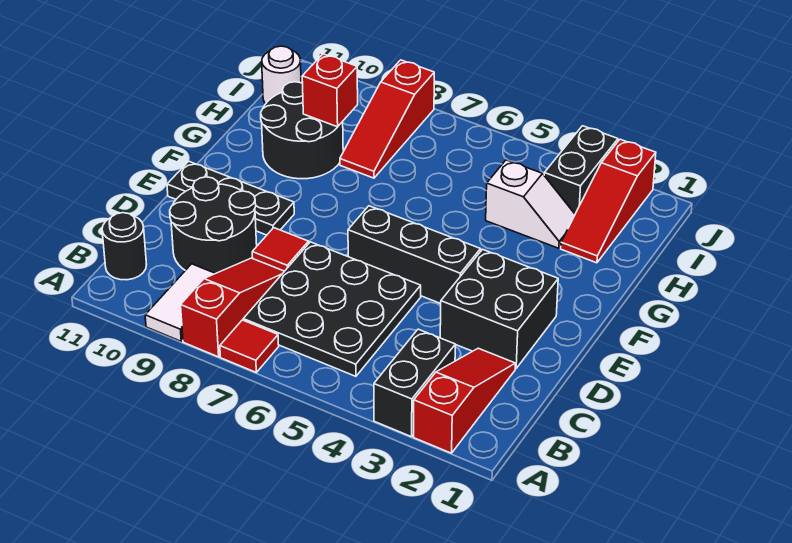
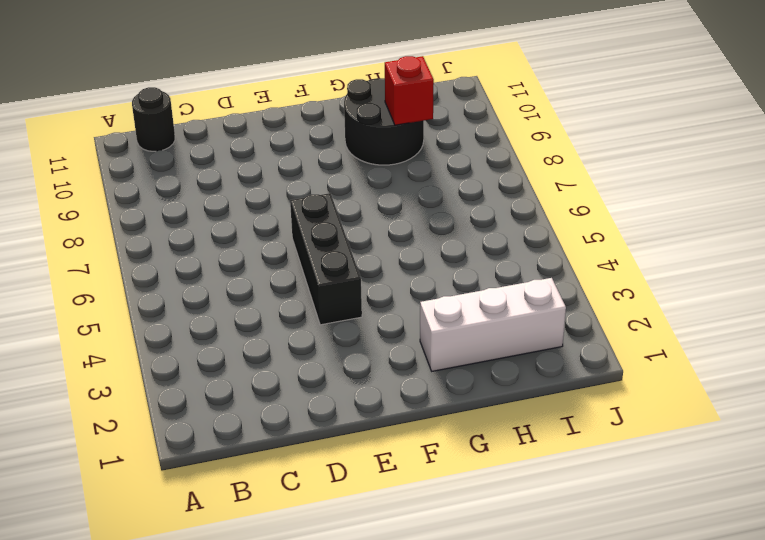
white 1x3 brick [420,278,566,371] -> red 1x3 slope [561,139,656,263]
none -> red 1x3 slope [414,348,516,453]
none -> black 1x2 brick [374,329,455,437]
none -> red 1x1 tile [220,320,279,372]

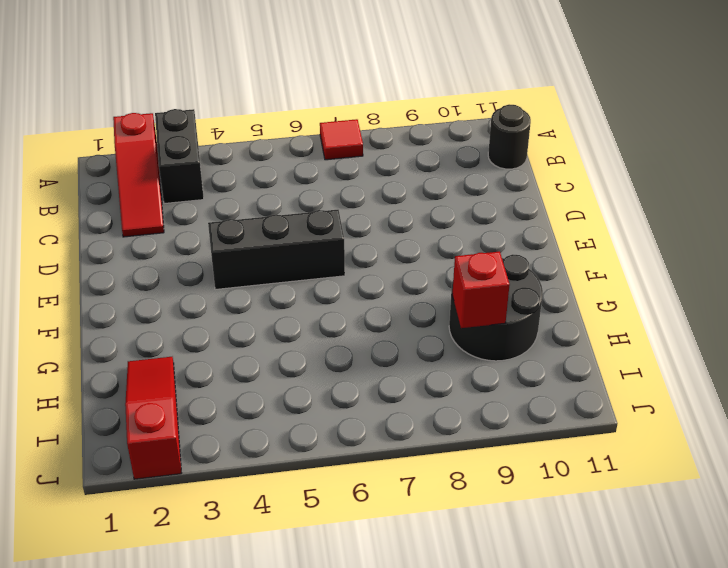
none -> red 1x3 slope [181,258,284,357]
none -> white 1x2 tile [145,264,215,341]
none -> black 3x3 plate [243,242,421,376]

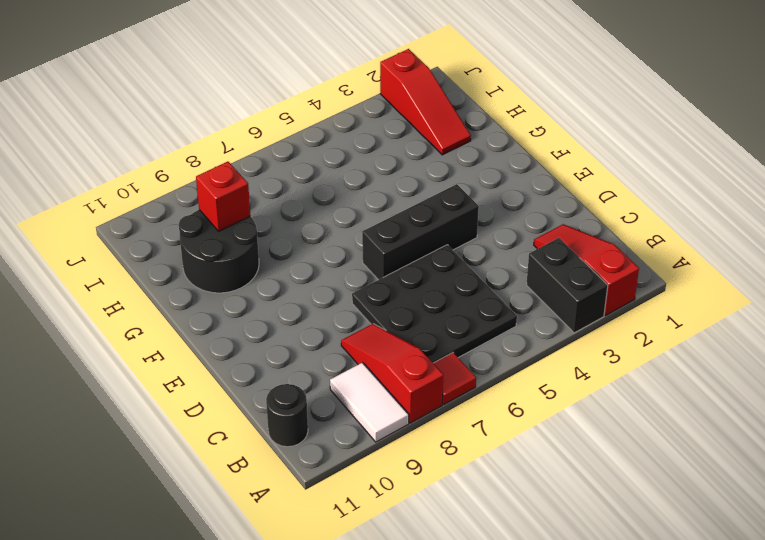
none -> black 2x2 round brick [170,177,257,273]
none -> black 2x2 brick [440,249,558,368]
none -> red 1x1 tile [252,228,309,271]

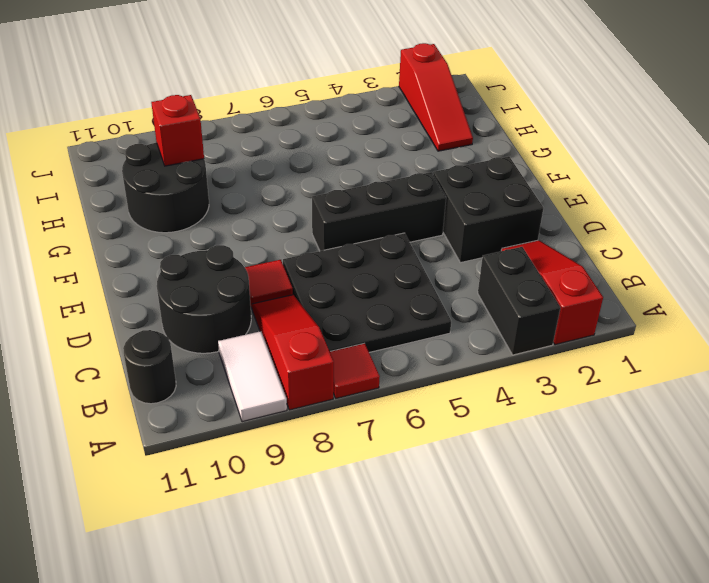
none -> black 1x3 plate [167,161,294,235]
none -> white 1x2 slope [486,160,575,248]
none -> red 1x3 slope [340,60,434,178]

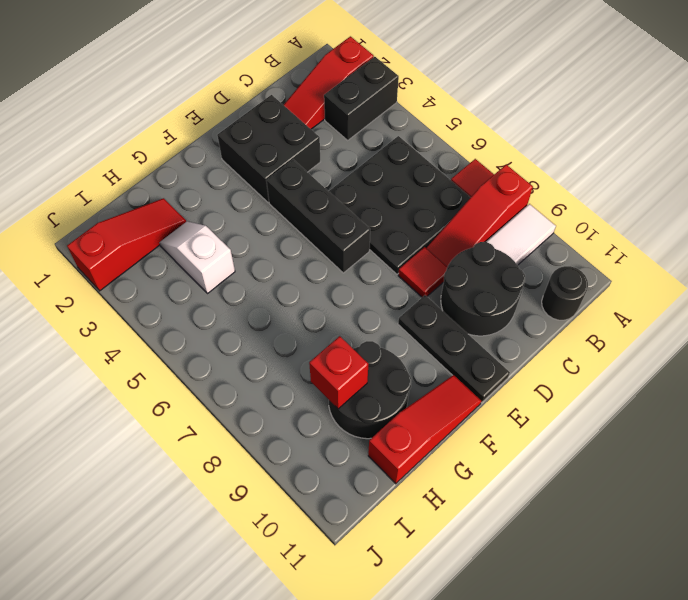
red 1x3 slope [368,375,481,484] -> red 1x3 slope moved to [340,60,434,178]
none -> black 1x2 brick [544,126,618,214]
none -> white 1x1 round brick [262,46,301,104]

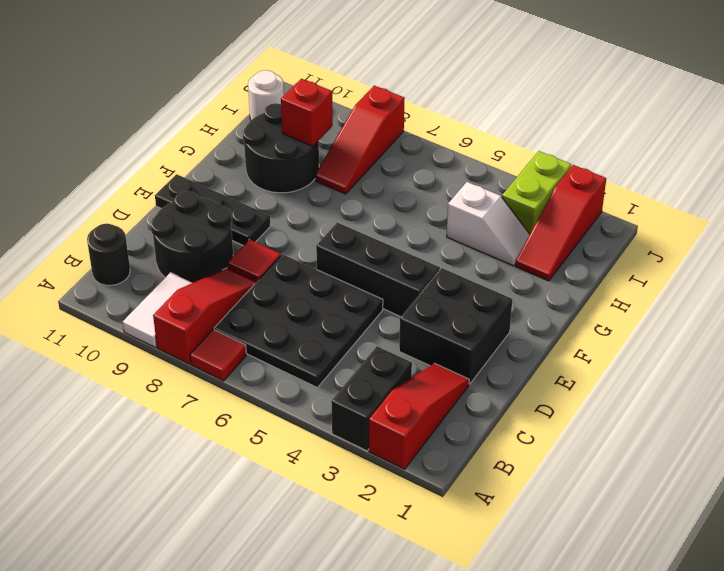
lime 1x2 brick [502,151,571,234] -> black 1x2 brick [544,126,618,214]

